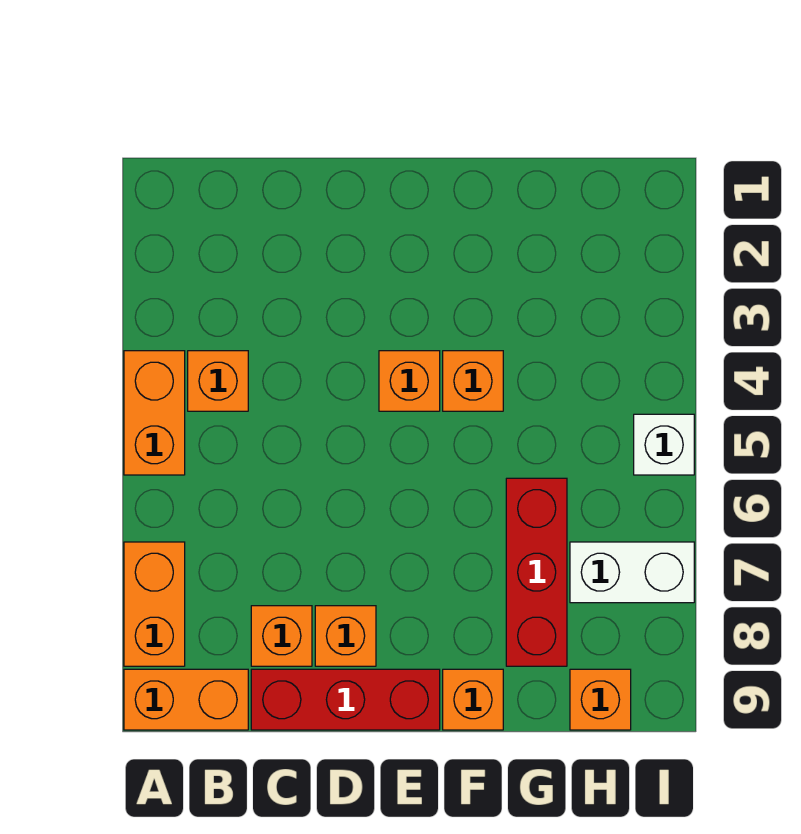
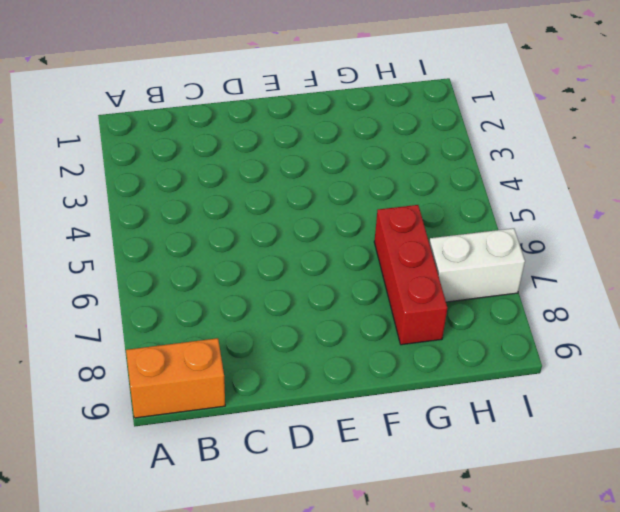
none -> orange 1x2 brick [124,351,185,475]
none -> orange 1x2 brick [124,542,185,666]
none -> orange 1x1 brick [188,351,248,411]

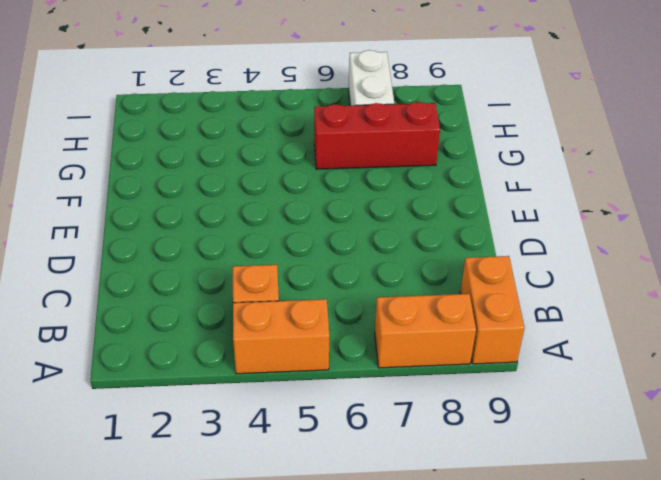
none -> orange 1x1 brick [251,606,312,666]
none -> red 1x3 brick [251,669,440,730]
none -> orange 1x1 brick [315,606,376,666]

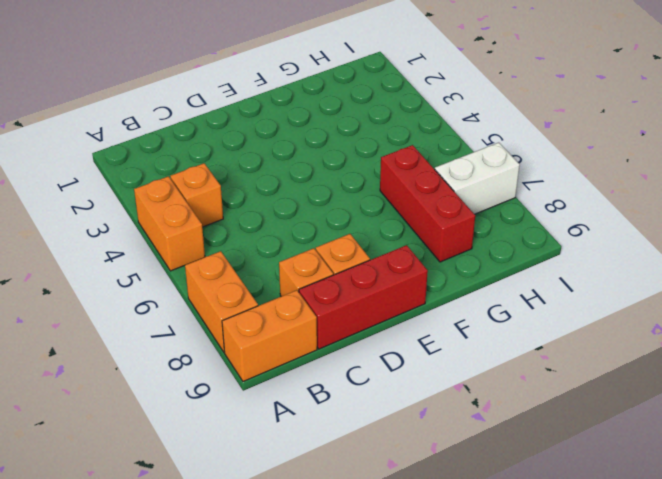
none -> orange 1x1 brick [379,351,440,411]
none -> orange 1x1 brick [443,351,503,411]
none -> orange 1x1 brick [443,669,503,730]

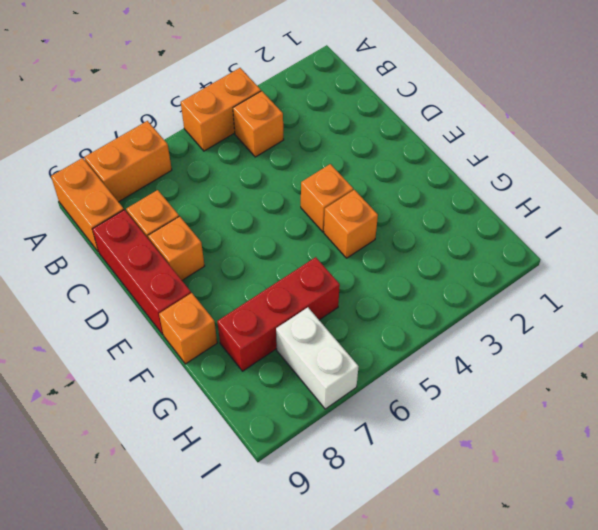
none -> orange 1x1 brick [570,669,631,730]
none -> white 1x1 brick [634,414,694,475]

